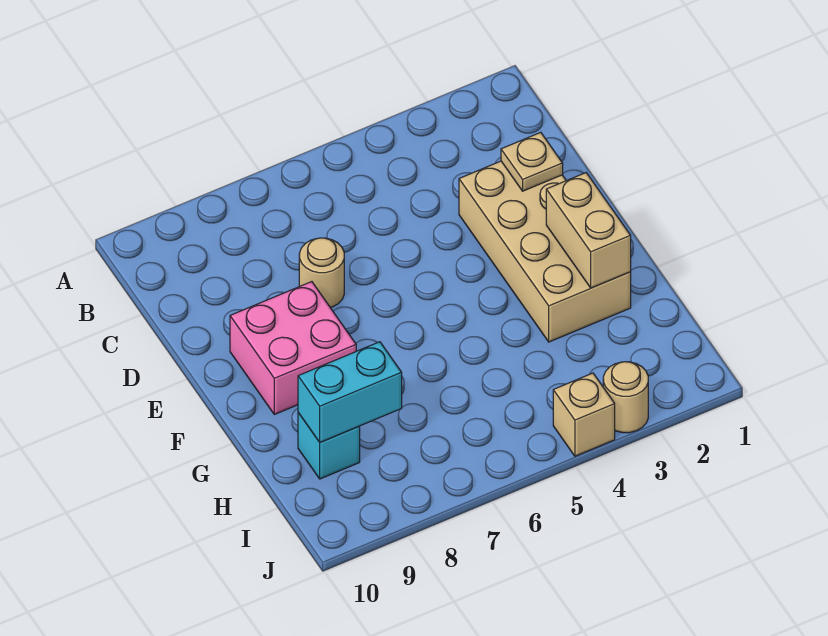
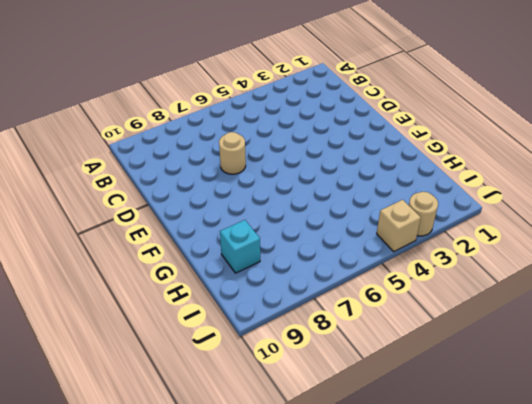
none -> tan 2x4 brick [459,161,631,342]
none -> pink 2x2 brick [230,282,356,414]

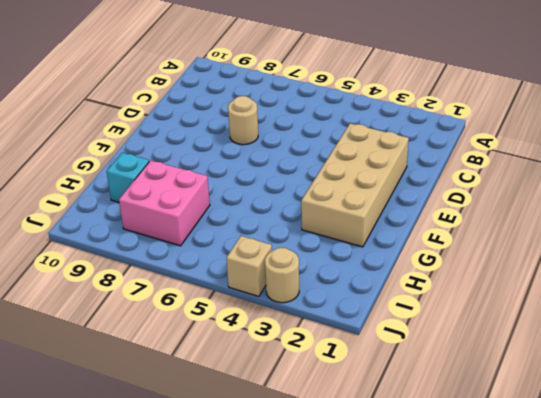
pink 2x2 brick [119,160,210,246] -> pink 2x2 brick moved to [230,282,356,414]
none -> tan 1x1 plate [501,132,563,191]
none -> tan 1x2 brick [546,173,631,288]

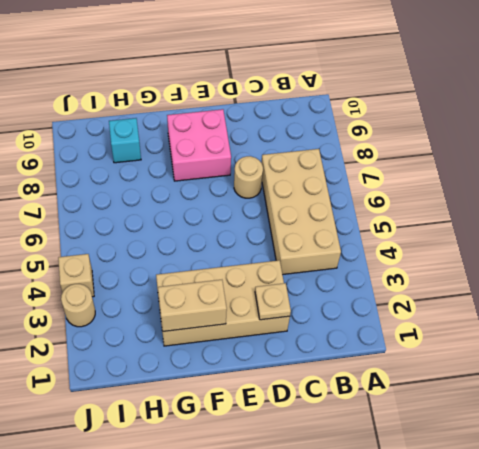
tan 2x4 brick [261,149,341,275] -> none
none -> cyan 1x2 brick [298,342,402,442]

